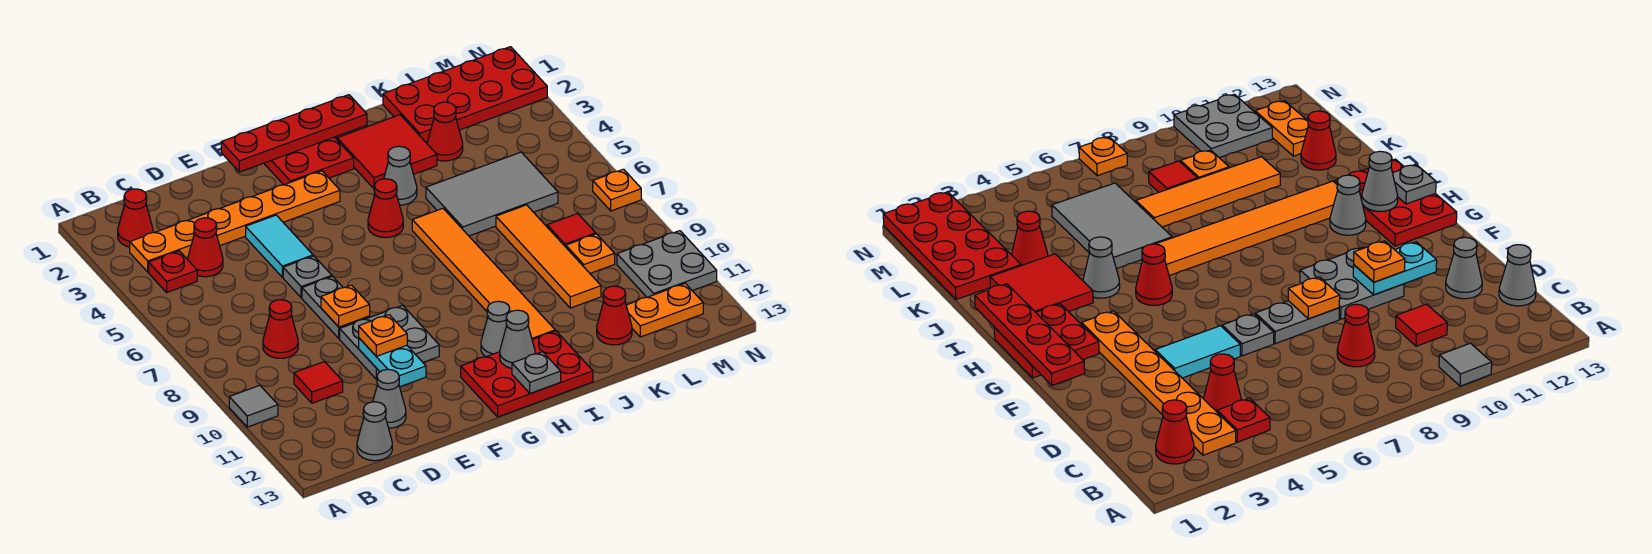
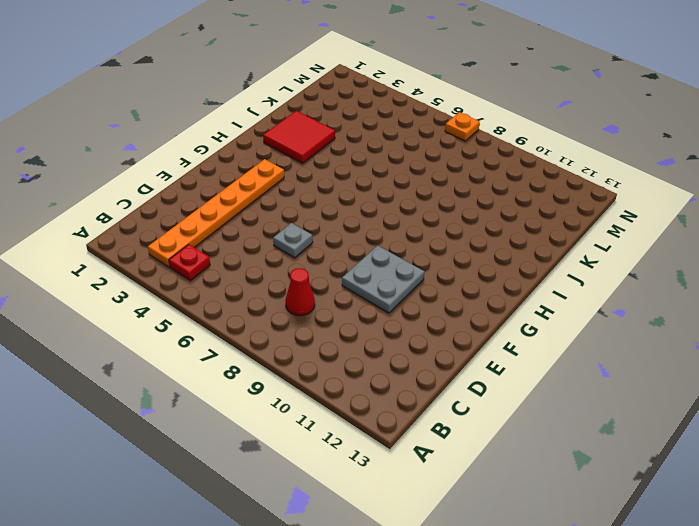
none -> grey 1x1 tile [229,385,278,427]
none -> red 1x1 cone [118,189,153,247]
none -> red 1x1 cone [188,218,223,277]
none -> red 1x1 tile [294,362,343,403]

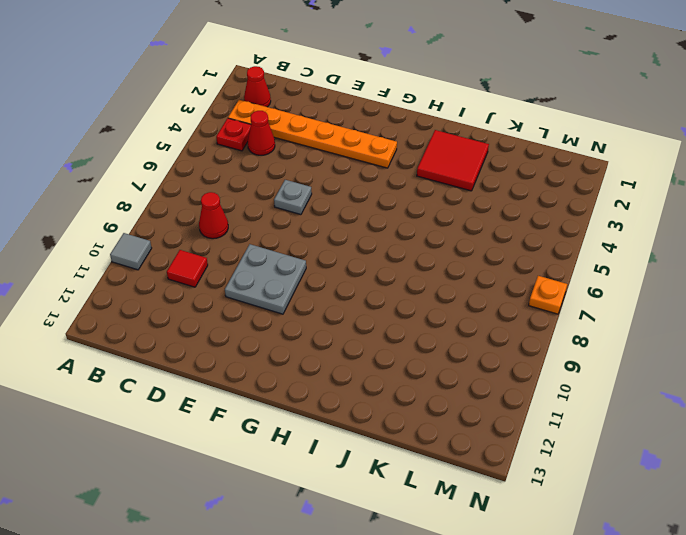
none -> grey 1x1 cone [357,402,392,461]
none -> grey 1x1 cone [373,369,406,428]
none -> cyan 1x2 tile [246,215,313,277]
none -> grey 1x2 plate [302,276,370,339]

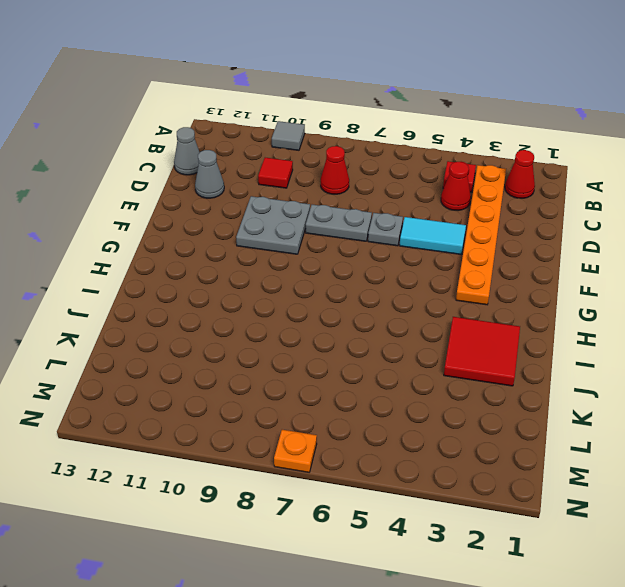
none -> red 2x2 plate [264,137,354,185]
none -> red 2x3 plate [461,331,593,417]
none -> red 1x1 cone [368,179,403,238]
none -> grey 1x1 cone [481,301,510,357]

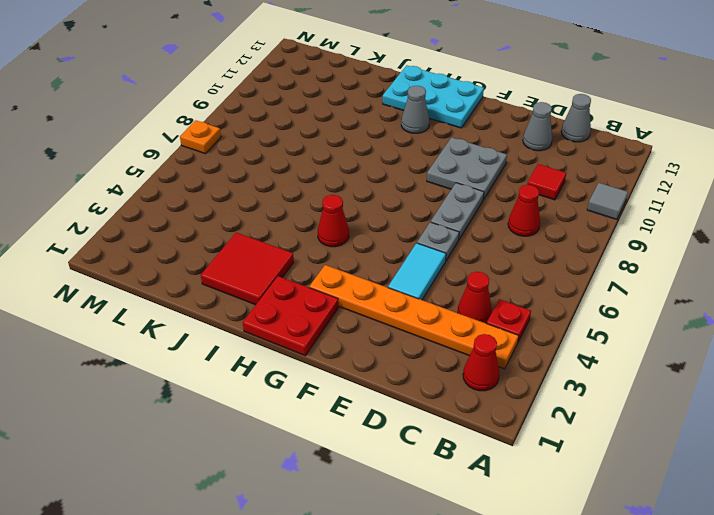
cyan 2x3 plate [383,65,484,128] -> red 2x3 plate [461,331,593,417]
none -> grey 1x1 cone [384,146,417,205]
none -> orange 1x6 tile [412,209,555,340]
none -> grey 2x3 tile [426,152,558,236]
none -> red 2x4 plate [383,47,547,142]

